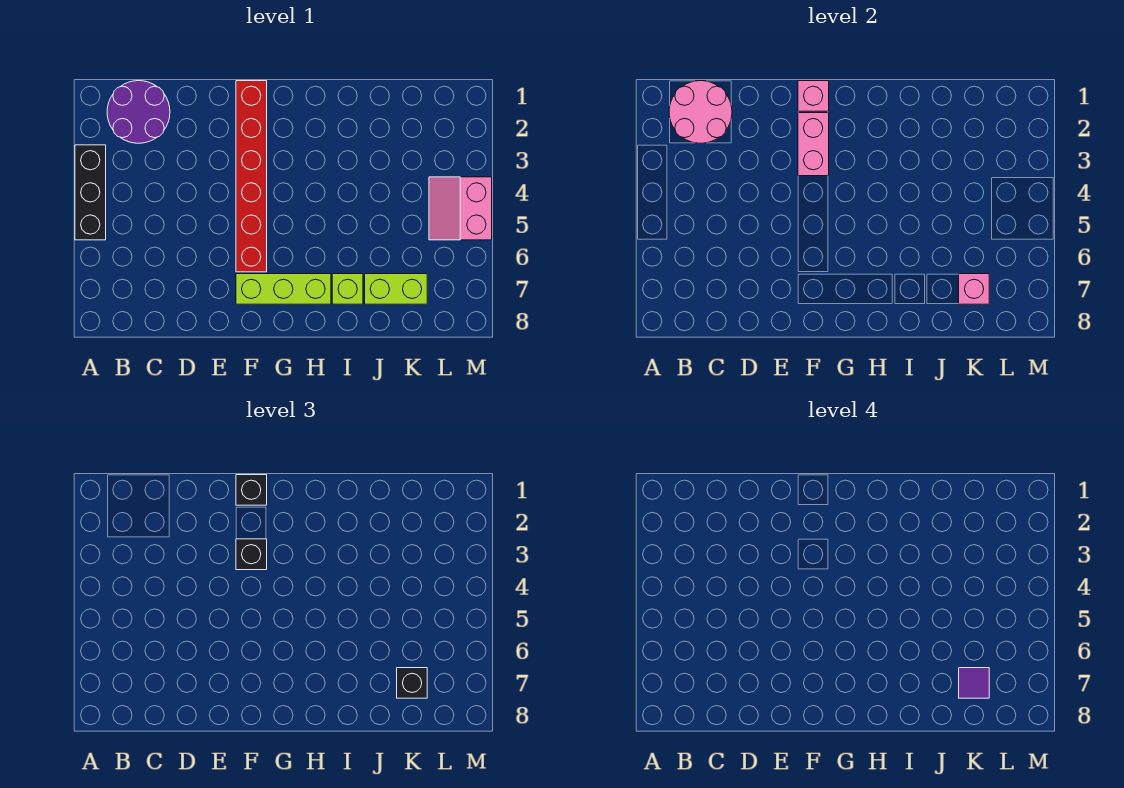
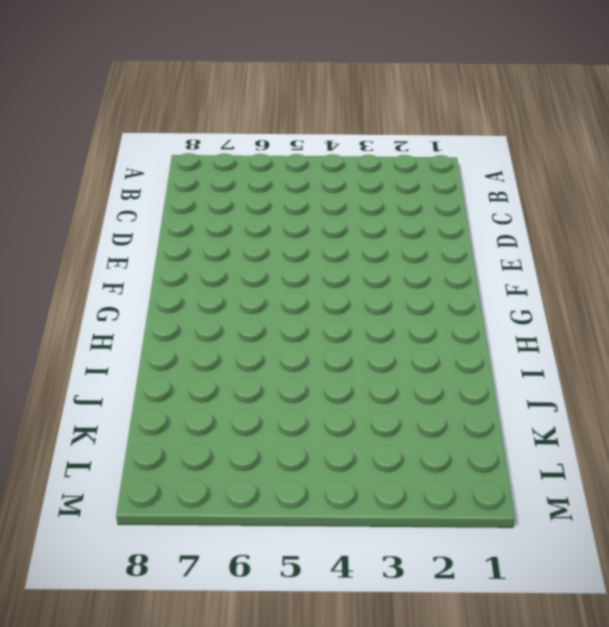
none -> black 1x3 brick [75,145,106,240]
none -> purple 2x2 round brick [107,81,170,143]
none -> red 1x6 brick [236,81,267,272]

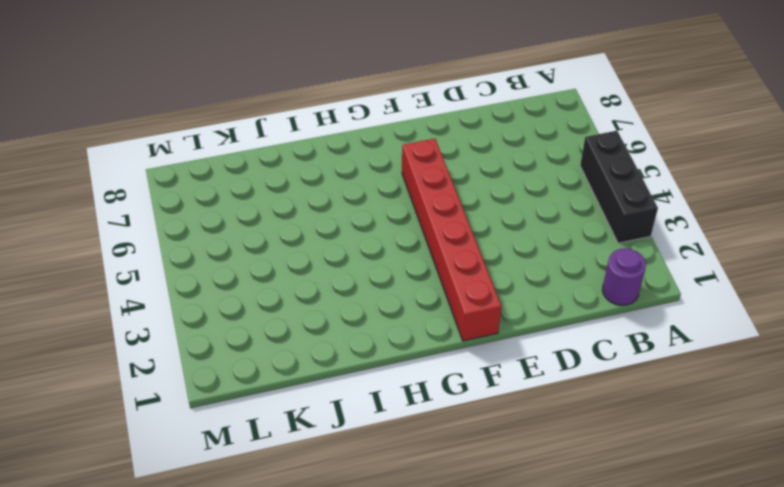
purple 1x1 round brick [602,248,646,305] -> purple 2x2 round brick [107,81,170,143]
none -> lime 1x3 brick [236,274,331,304]
none -> lime 1x1 brick [332,274,363,304]
none -> lime 1x2 brick [365,274,427,304]

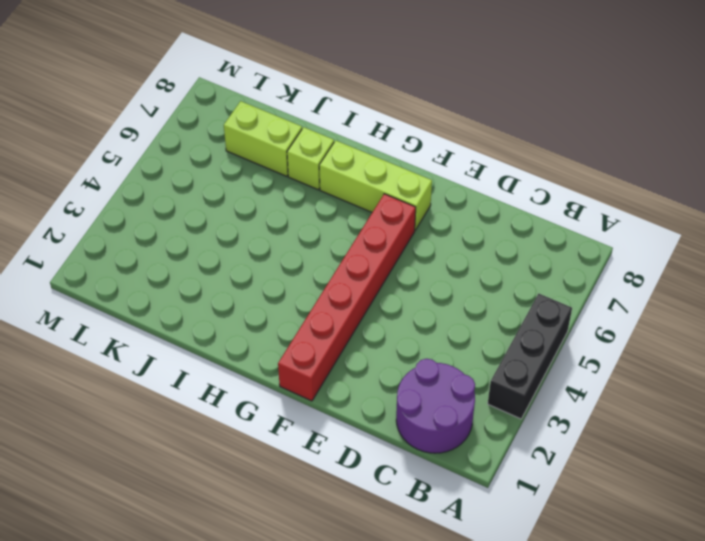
none -> pink 2x2 slope [429,177,492,240]
none -> pink 2x2 round brick [669,81,732,143]
none -> pink 1x1 brick [798,81,829,111]

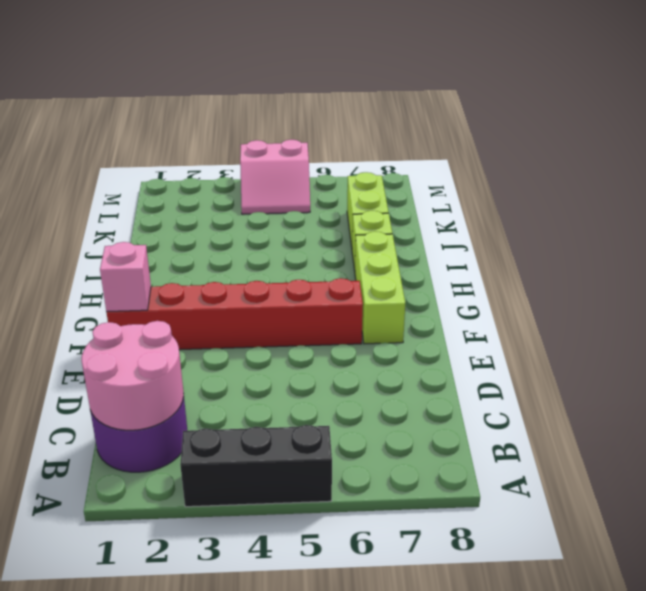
none -> pink 1x2 brick [798,113,829,176]
none -> pink 1x1 brick [959,274,989,304]
none -> black 1x1 brick [236,475,267,505]

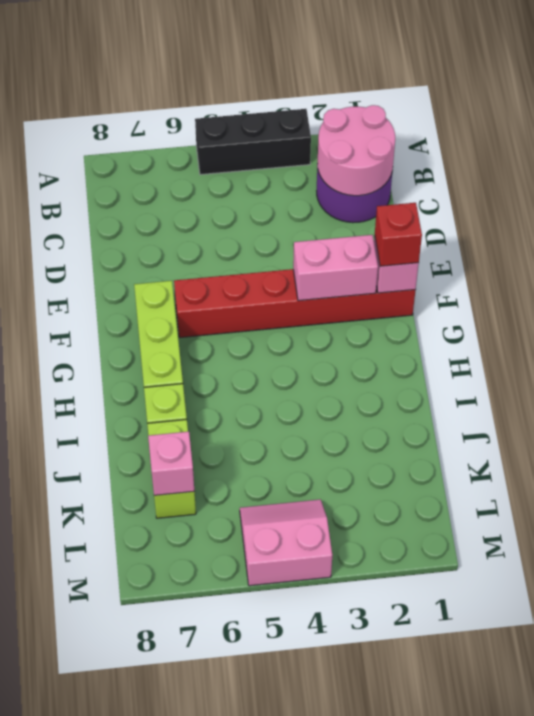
red 1x1 brick [375,203,422,266] -> black 1x1 brick [236,475,267,505]
none -> black 1x1 brick [236,539,267,570]
none -> black 1x1 brick [397,668,427,698]
none -> purple 1x1 tile [959,668,989,698]

